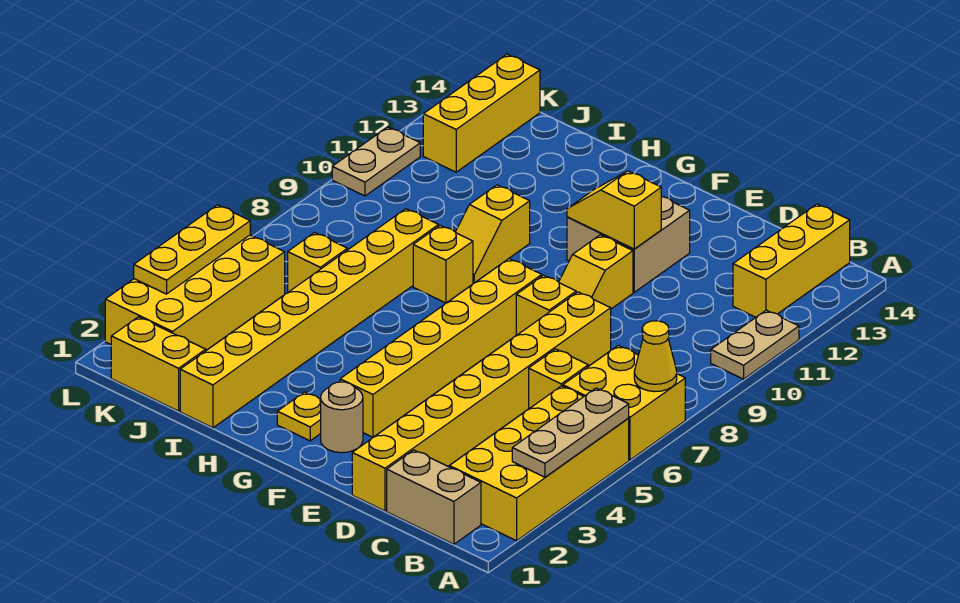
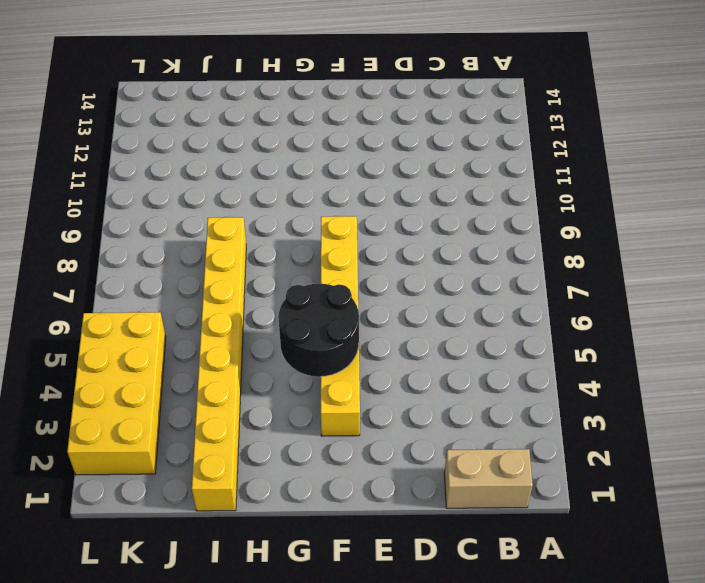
black 2x2 round brick [278,284,359,377] -> none
none -> yellow 2x4 brick [449,386,629,541]
none -> yellow 2x2 brick [563,345,685,460]
none -> tan 1x2 plate [711,310,799,379]

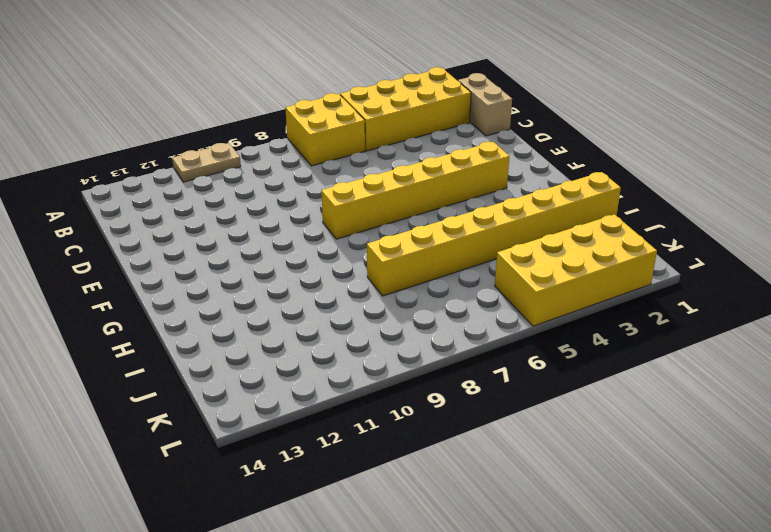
none -> yellow 1x3 brick [733,204,850,317]
none -> yellow 1x1 brick [529,349,588,409]
none -> yellow 1x8 brick [352,292,611,511]

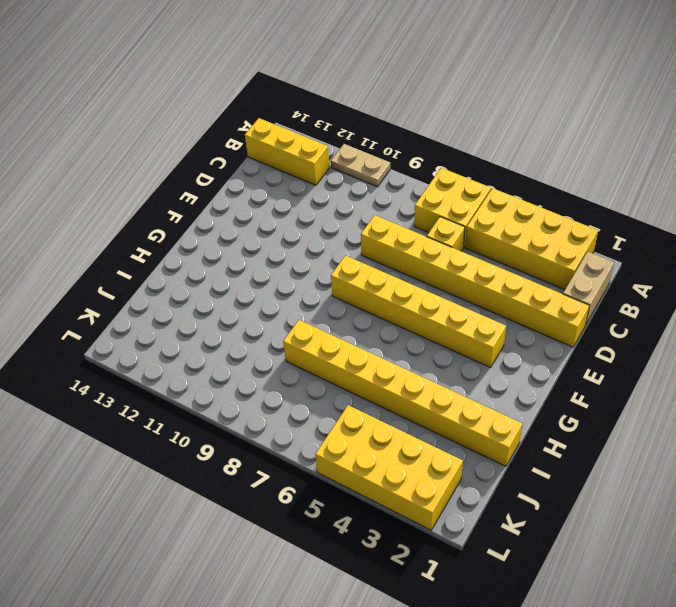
none -> yellow 1x1 brick [516,275,576,336]
none -> yellow 1x2 slope [559,235,633,309]
none -> tan 2x2 brick [567,197,690,292]

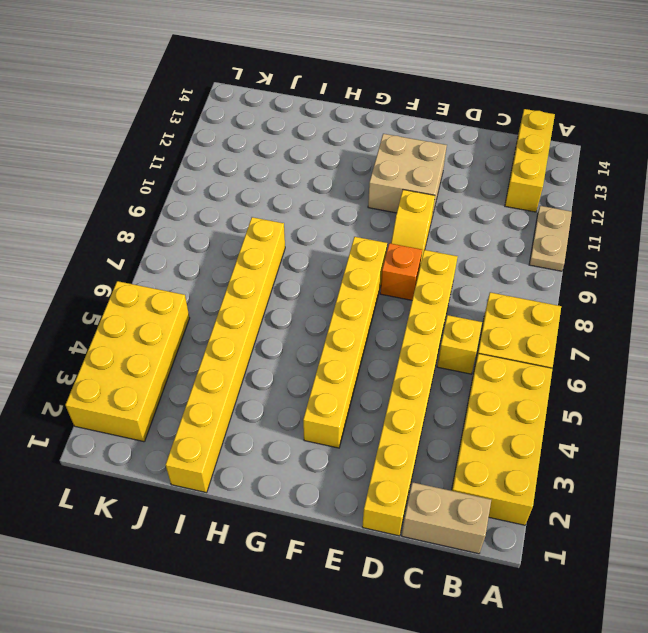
orange 1x1 brick [380,243,422,300] -> yellow 1x1 brick [516,275,576,336]
none -> tan 1x1 round brick [321,382,363,453]
none -> yellow 1x1 plate [277,392,321,441]
none -> yellow 1x1 brick [413,225,473,303]

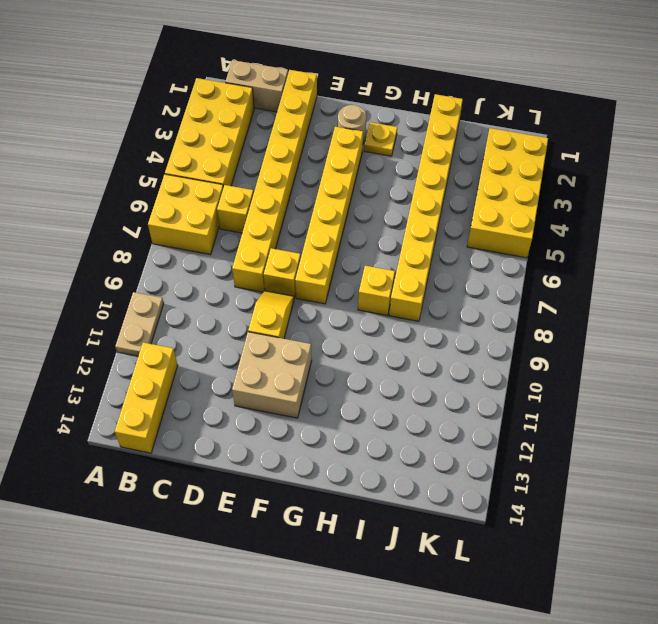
none -> yellow 1x2 slope [456,185,530,283]
none -> yellow 1x2 brick [111,317,206,411]
none -> yellow 1x1 brick [288,232,347,292]

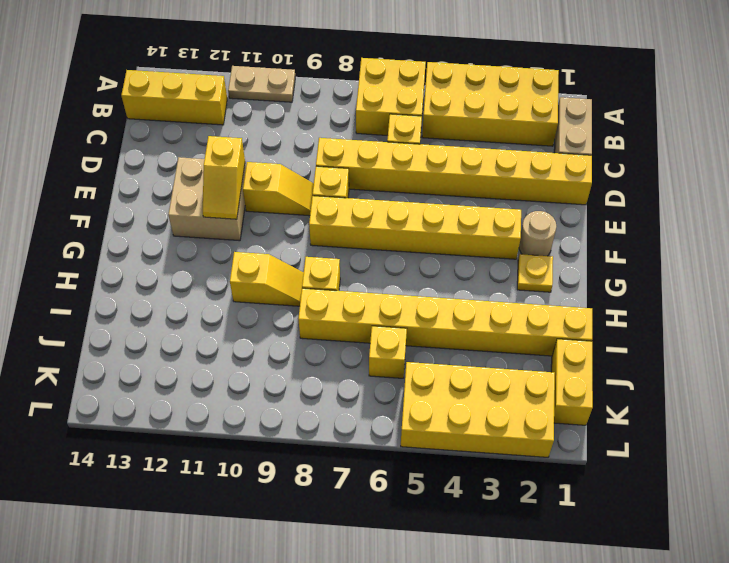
none -> yellow 1x3 brick [423,54,540,172]
none -> tan 1x2 plate [332,127,420,196]
none -> tan 1x3 plate [512,388,629,477]

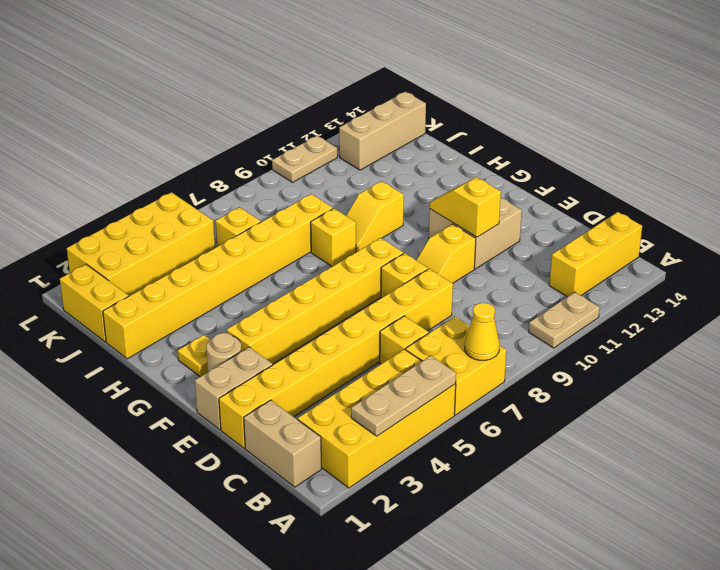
tan 1x2 brick [195,347,273,430] -> none
tan 1x3 brick [339,92,426,170] -> yellow 1x3 brick [423,54,540,172]
none -> yellow 1x3 plate [134,205,250,294]

